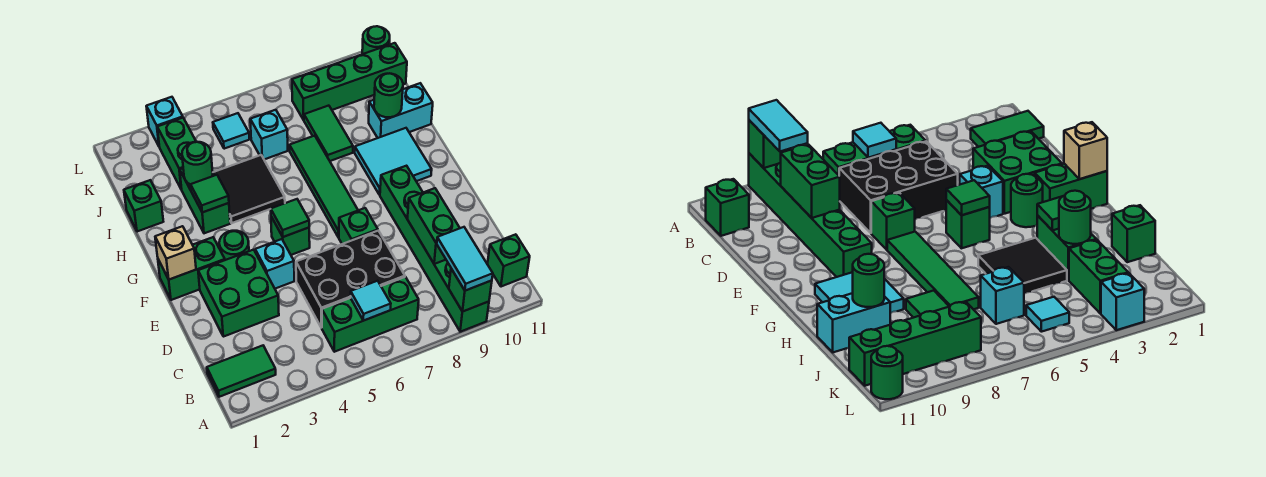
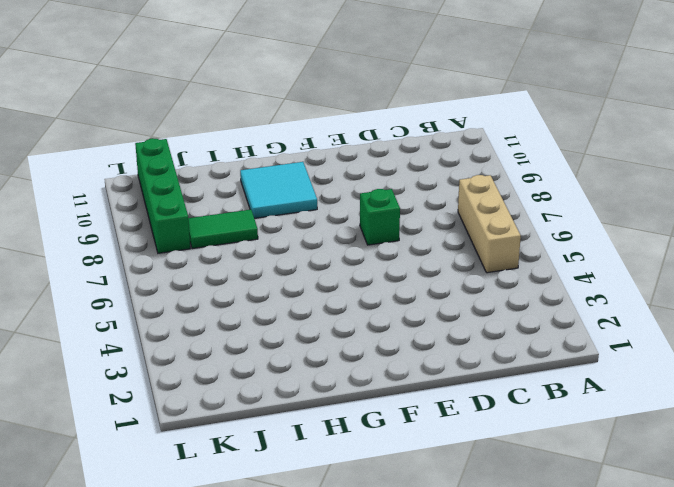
tan 1x3 brick [458,175,521,273] -> green 1x3 brick [322,277,419,352]
none -> green 1x6 brick [380,166,489,332]
none -> green 1x2 tile [207,346,276,397]
none -> green 1x1 brick [487,234,530,287]
none -> black 2x3 brick [296,231,405,328]

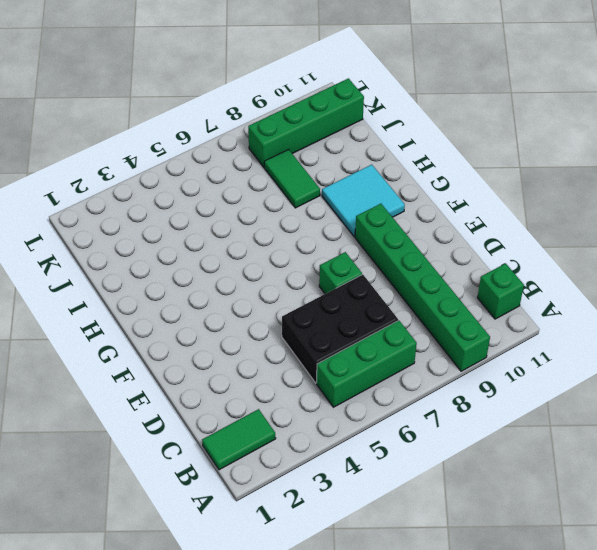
none -> green 2x2 brick [198,250,279,337]
none -> cyan 1x1 brick [255,239,294,289]
none -> green 1x2 brick [158,237,225,300]
none -> green 1x1 round brick [219,231,249,260]

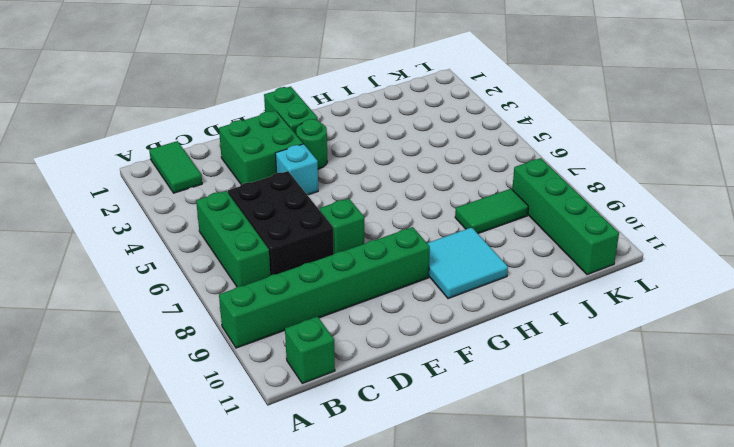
none -> green 1x1 brick [271,217,310,255]
none -> green 1x4 tile [290,136,358,237]
none -> green 1x2 brick [180,169,230,233]
none -> black 2x2 tile [213,155,285,223]

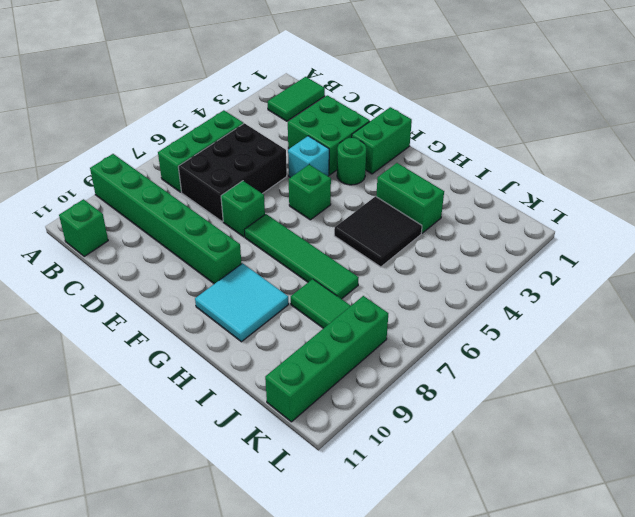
none -> green 1x1 brick [124,180,163,232]
none -> cyan 1x2 brick [369,83,433,138]
none -> green 1x2 brick [157,118,196,190]
none -> cyan 1x1 brick [250,110,288,159]

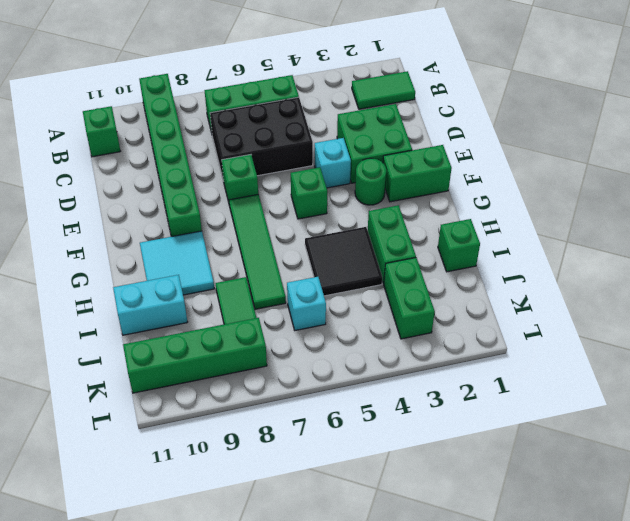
none -> cyan 1x1 tile [213,113,249,149]
none -> cyan 1x1 brick [146,97,183,146]
none -> green 1x1 round brick [362,26,390,54]
none -> green 1x1 brick [449,269,492,312]

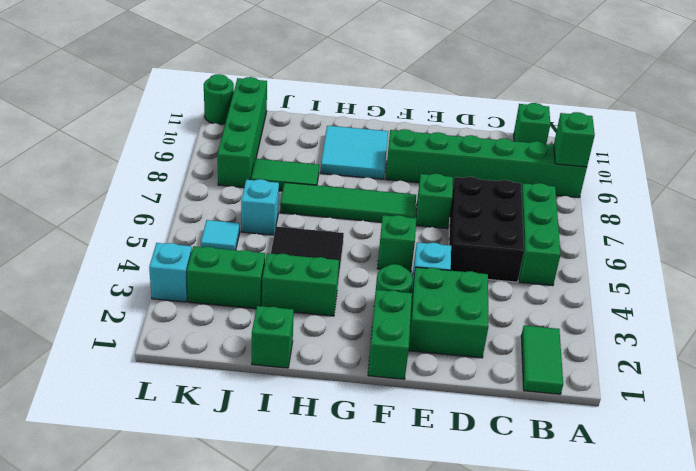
none -> cyan 1x2 brick [369,83,433,138]
none -> cyan 1x1 tile [351,281,391,321]
none -> green 1x2 brick [407,188,460,264]
none -> tan 1x1 brick [155,226,196,280]

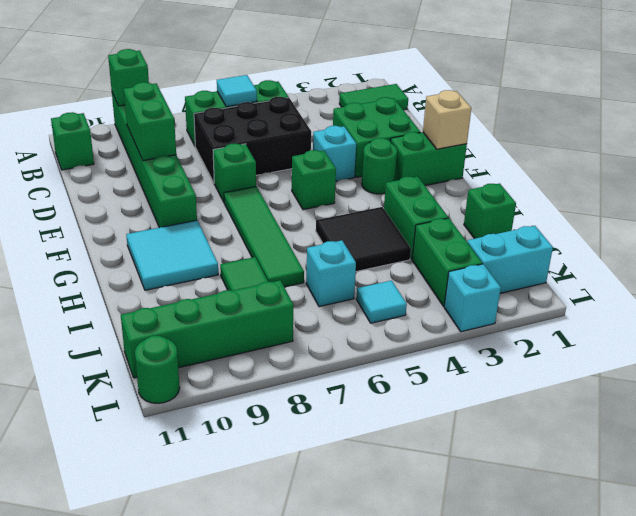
cyan 1x2 brick [467,226,553,293] -> cyan 1x2 brick moved to [369,83,433,138]
none -> green 1x1 tile [271,199,309,237]
none -> green 1x1 tile [191,175,229,212]
none -> green 1x1 round brick [182,142,213,185]
none -> green 1x1 round brick [374,73,403,117]

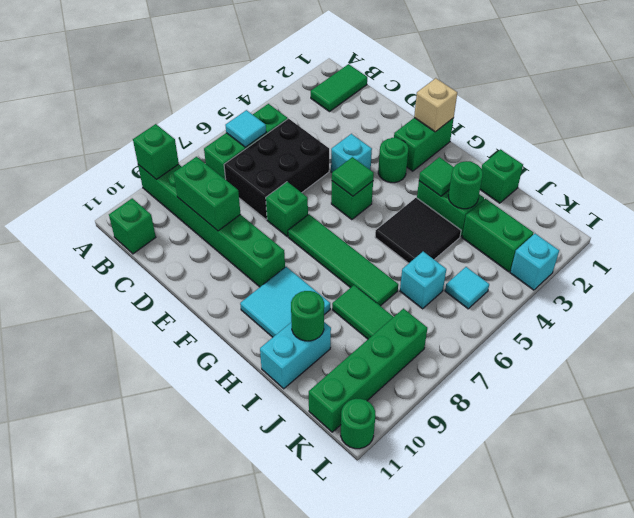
none -> green 2x2 brick [198,250,279,337]
none -> cyan 1x2 tile [437,227,493,291]

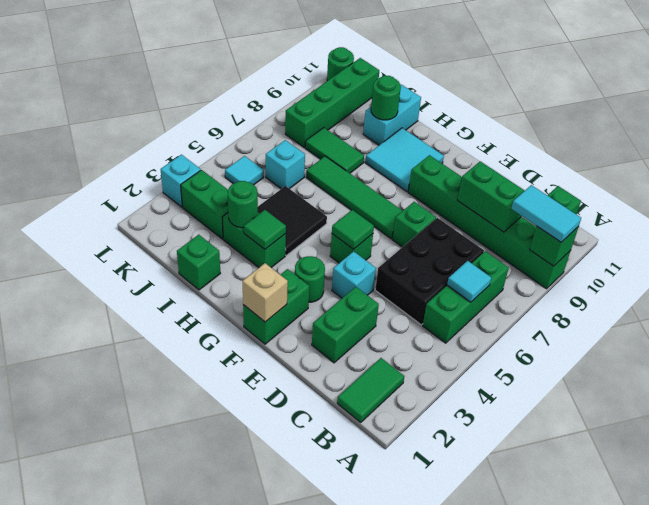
green 1x2 brick [312,287,379,363] -> green 2x2 brick [198,250,279,337]

